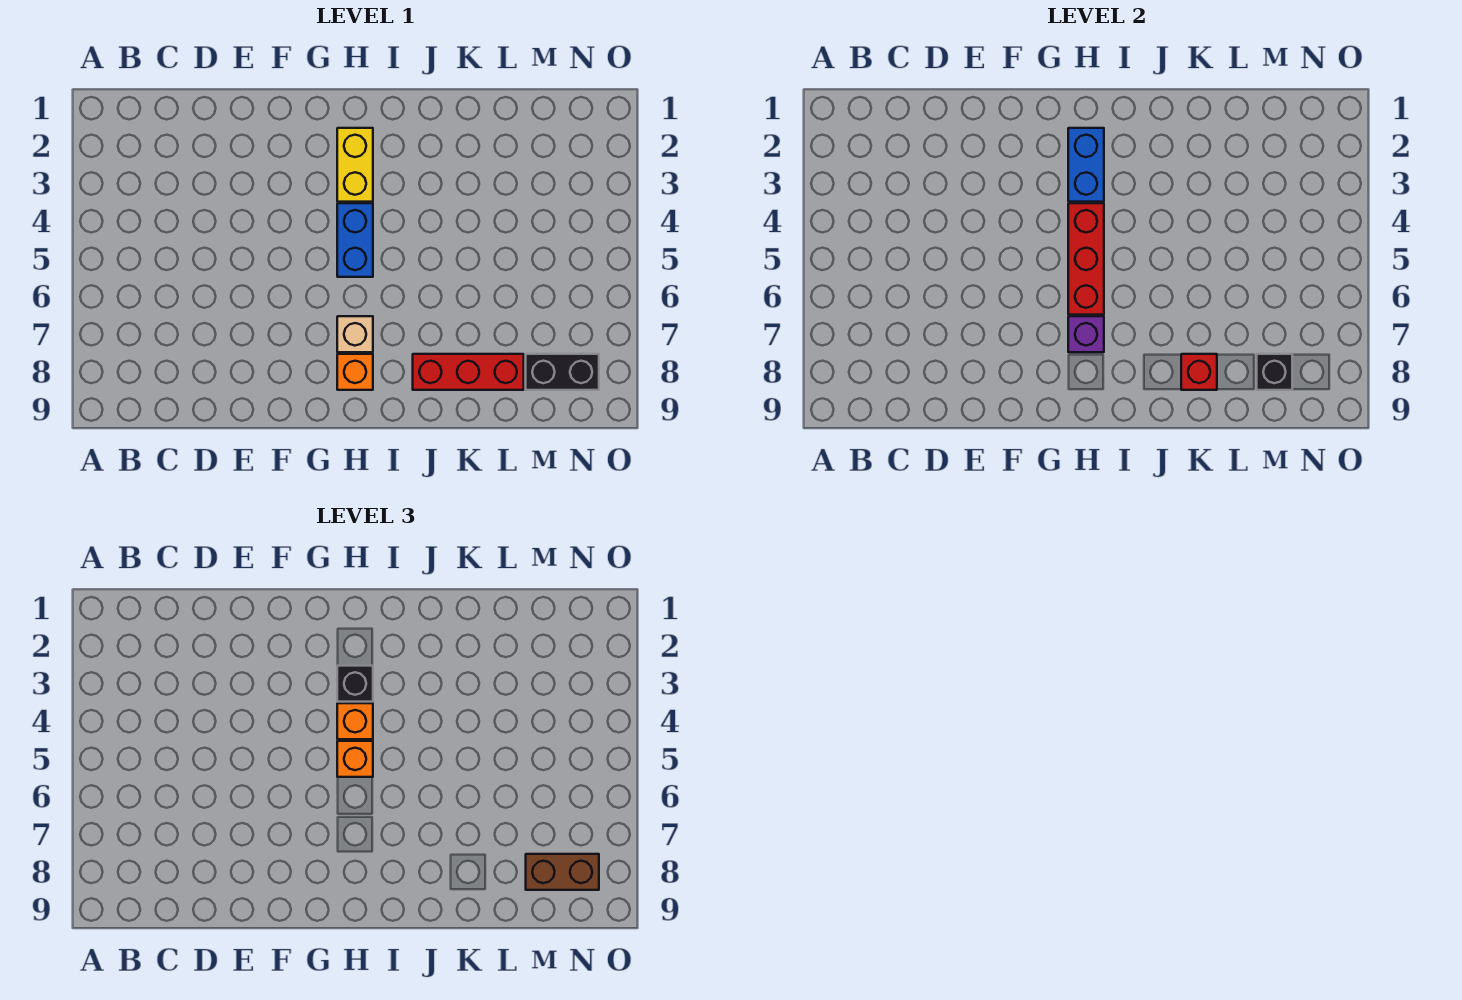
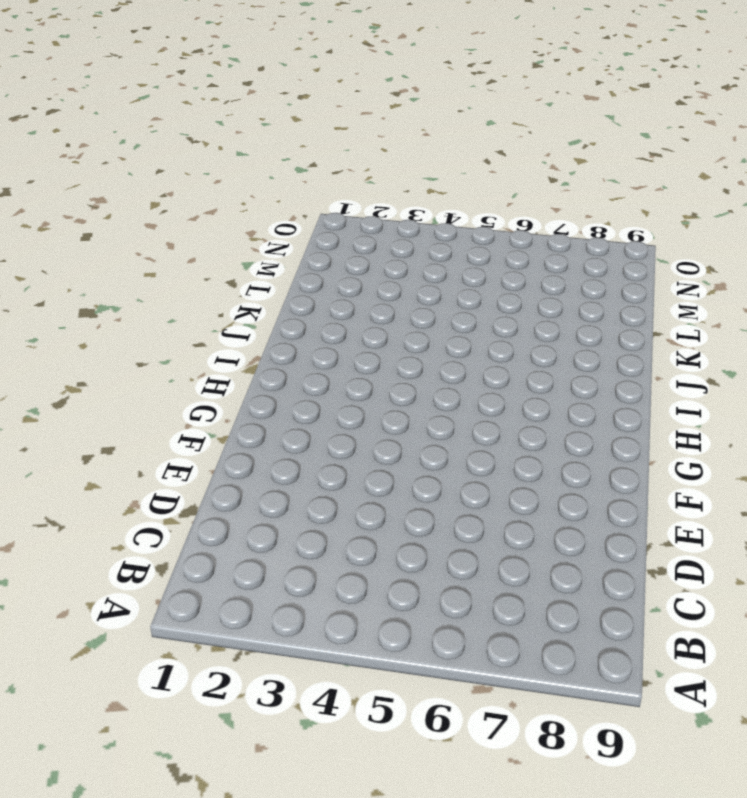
none -> yellow 1x2 brick [337,128,373,202]
none -> blue 1x2 brick [337,203,373,277]
none -> tan 1x1 brick [337,316,373,352]

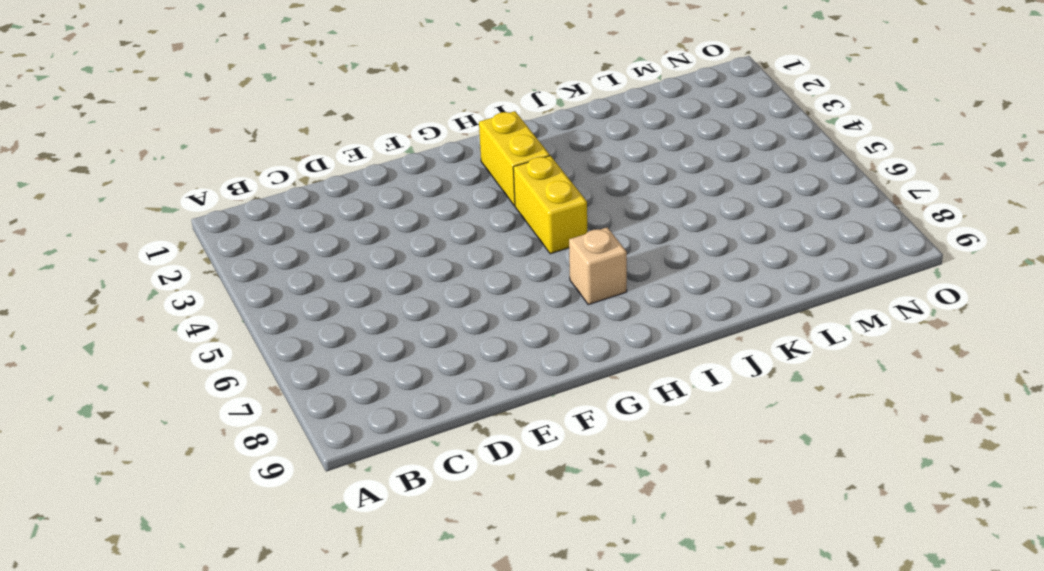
yellow 1x2 brick [513,156,587,254] -> blue 1x2 brick [337,203,373,277]
none -> orange 1x1 brick [337,354,373,390]
none -> red 1x3 brick [413,354,524,390]
none -> black 1x2 brick [526,354,599,390]

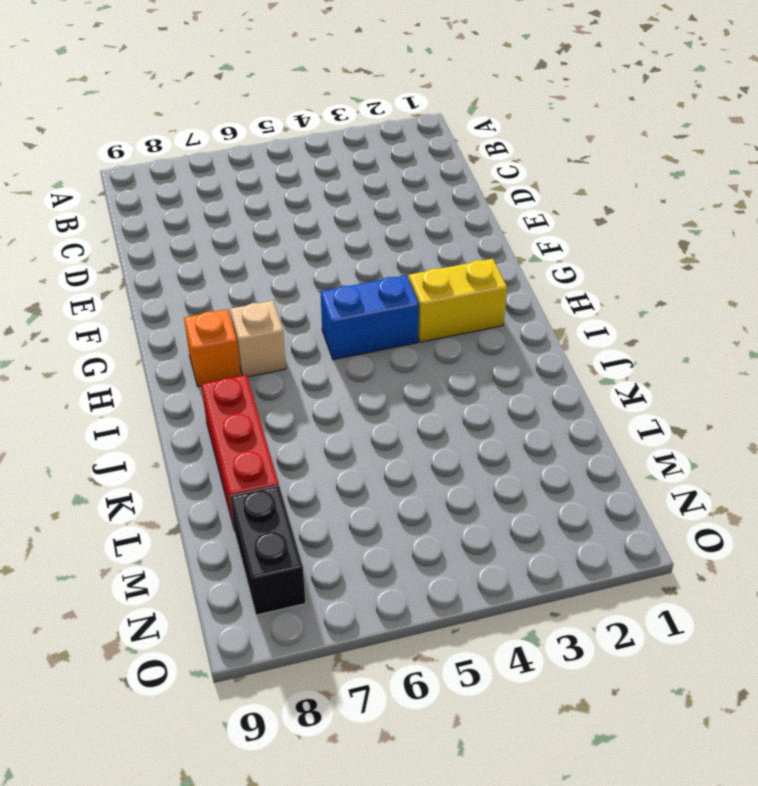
none -> blue 1x2 brick [1068,128,1104,202]
none -> red 1x3 brick [1068,203,1104,315]
none -> purple 1x1 brick [1068,316,1104,352]

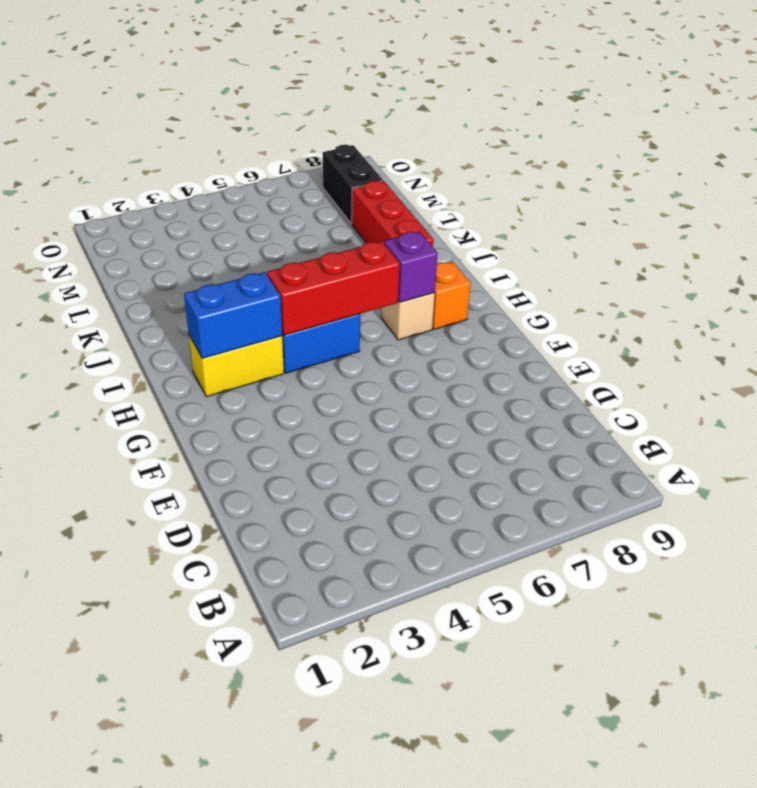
none -> red 1x1 brick [1181,354,1217,390]
none -> black 1x1 brick [1257,354,1292,390]
none -> black 1x1 brick [337,666,373,702]

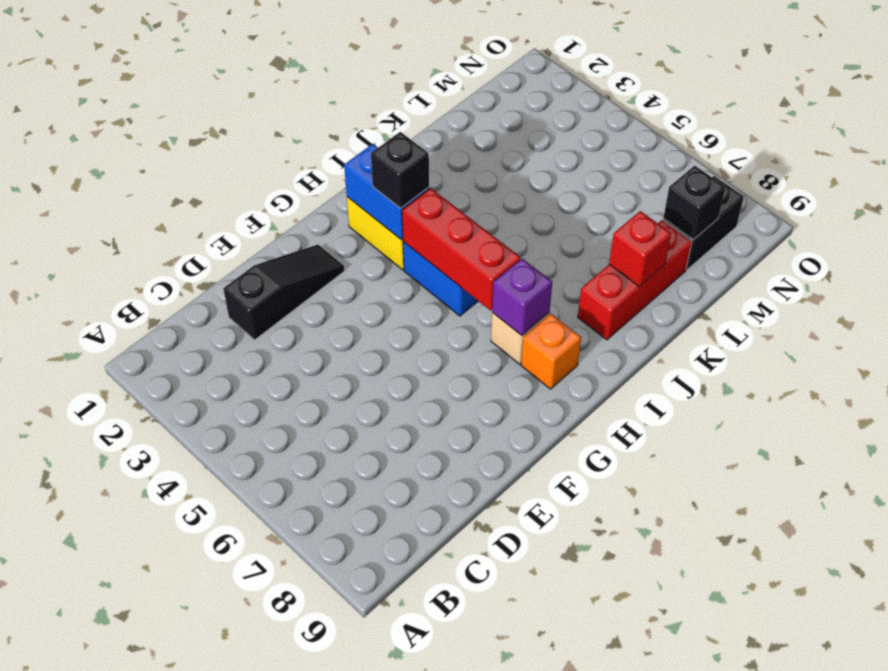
black 1x3 slope [223,245,344,340] -> none
none -> orange 1x1 brick [337,703,373,739]
none -> orange 1x1 brick [337,741,373,777]
none -> brown 1x2 brick [526,854,599,890]

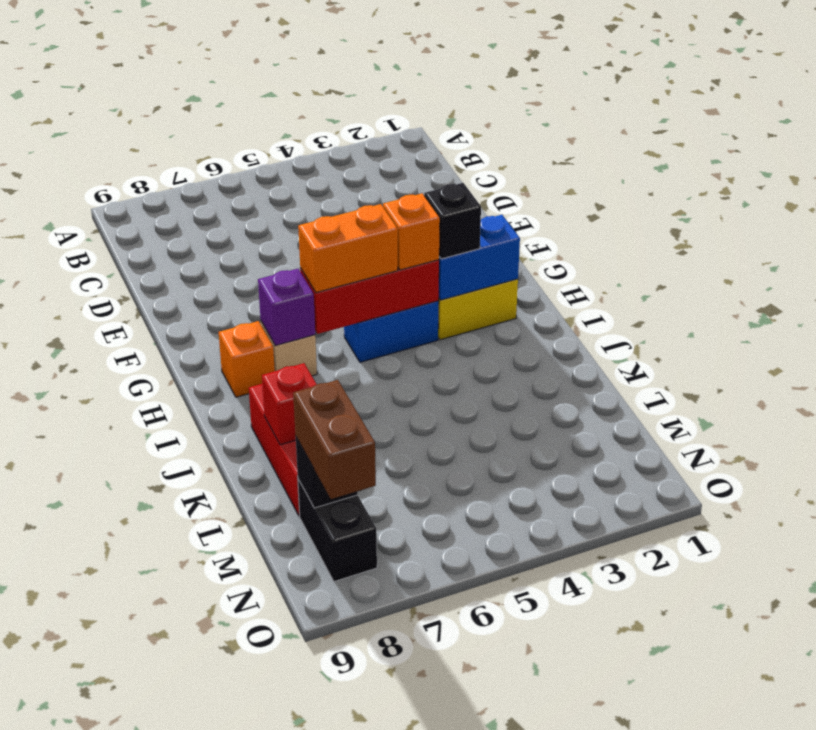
orange 1x2 brick [298,204,398,293] -> orange 1x1 brick [337,741,373,777]

